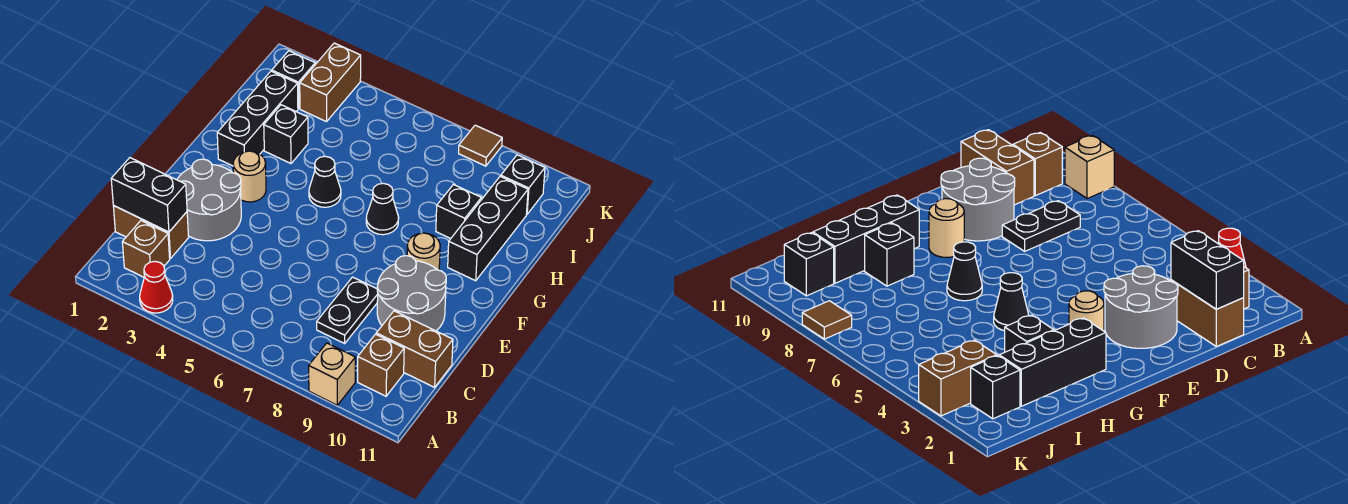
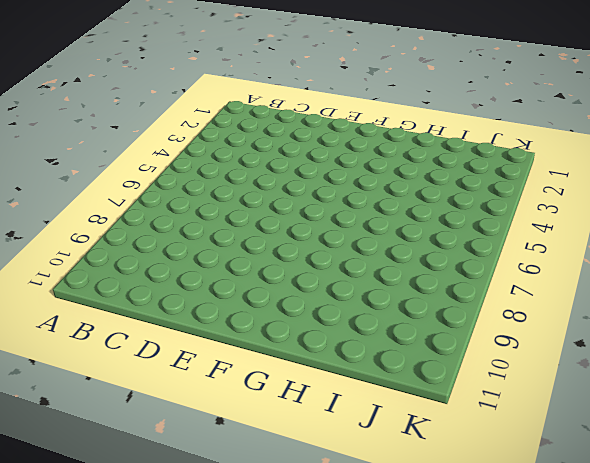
none -> red 1x1 cone [140,261,173,313]
none -> tan 1x1 brick [309,343,355,405]
none -> brown 1x1 brick [122,221,170,277]

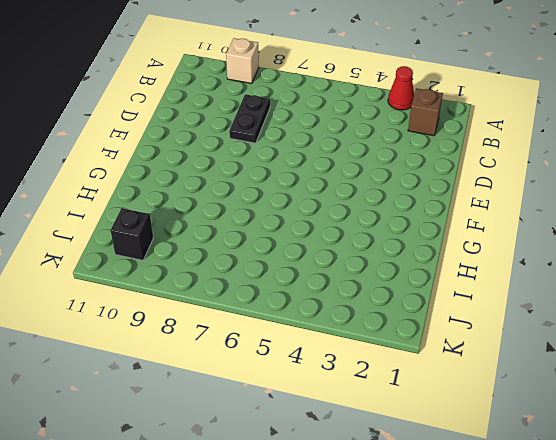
none -> brown 1x1 brick [358,334,404,396]
none -> brown 1x2 brick [113,206,189,259]
none -> brown 1x2 brick [376,311,453,387]

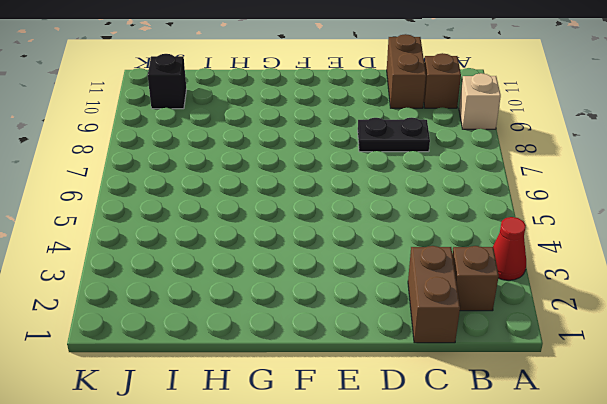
none -> grey 2x2 round brick [177,159,241,241]
none -> grey 2x2 round brick [377,256,446,331]
none -> tan 1x1 round brick [233,151,266,202]

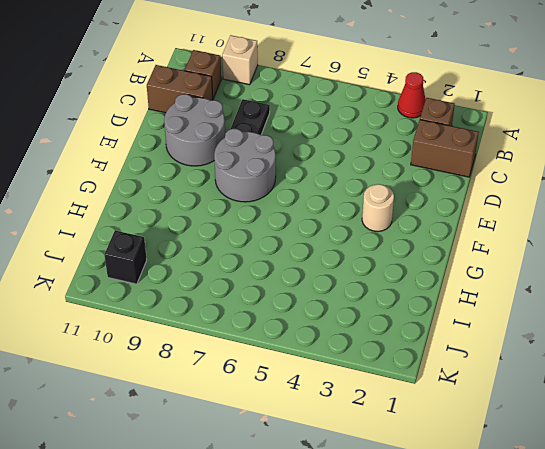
grey 2x2 round brick [214,129,276,202] -> grey 2x2 round brick moved to [177,159,241,241]
none -> tan 1x1 round brick [407,233,440,270]
none -> black 1x3 brick [217,71,298,166]
none -> black 1x1 cone [309,156,341,207]

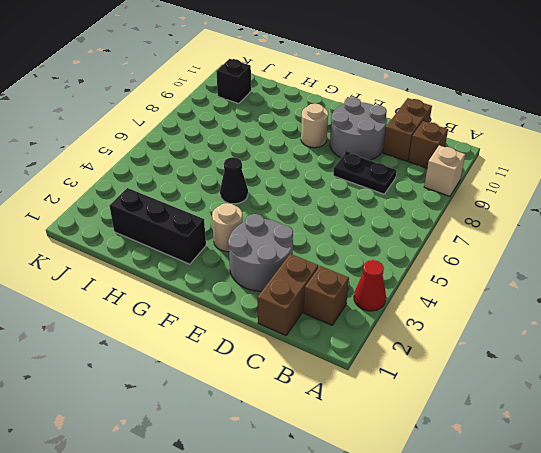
none -> black 1x1 cone [366,183,399,235]
none -> black 1x3 brick [448,176,528,281]
none -> black 1x1 brick [264,105,308,163]

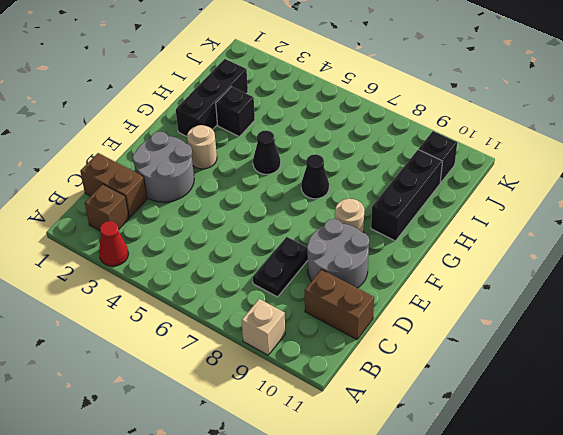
none -> brown 1x1 brick [358,334,404,396]
none -> black 1x1 brick [436,185,481,239]
none -> black 1x1 brick [272,51,315,109]

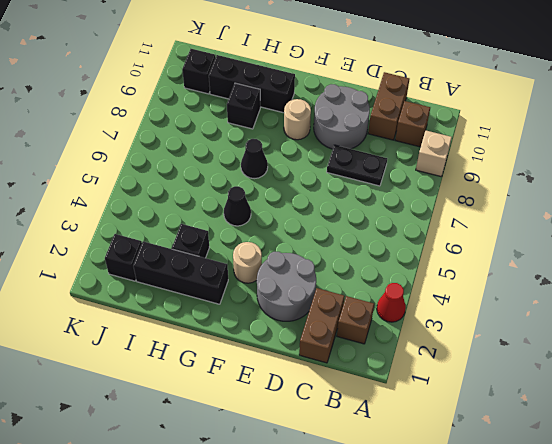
none -> brown 1x2 brick [300,43,361,122]
none -> brown 1x1 tile [459,125,502,166]
none -> black 1x2 brick [111,158,187,232]

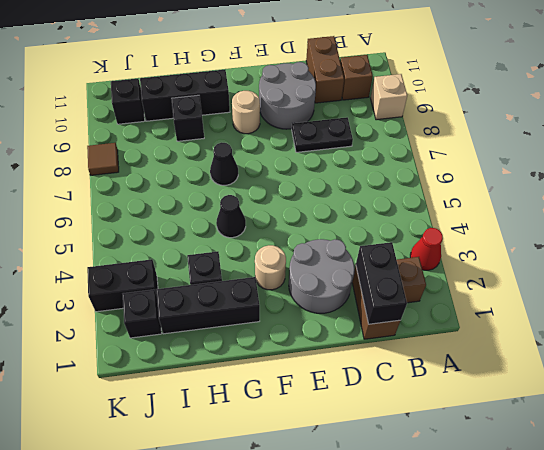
black 1x2 brick [87,259,158,312] -> brown 1x2 brick [300,43,361,122]

